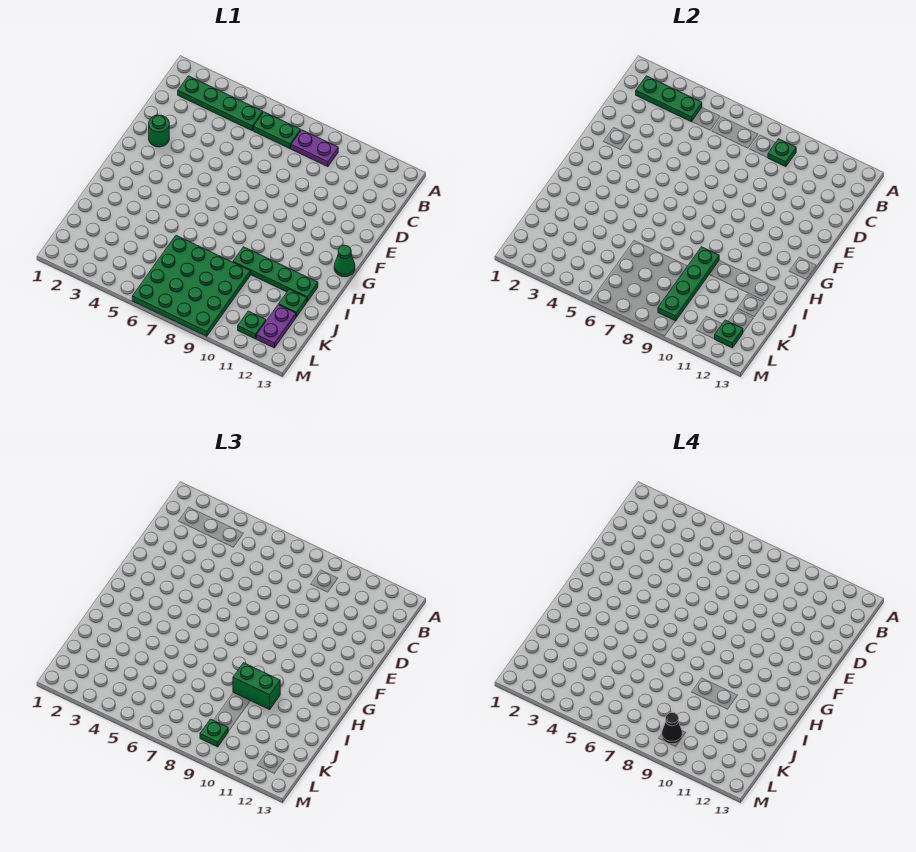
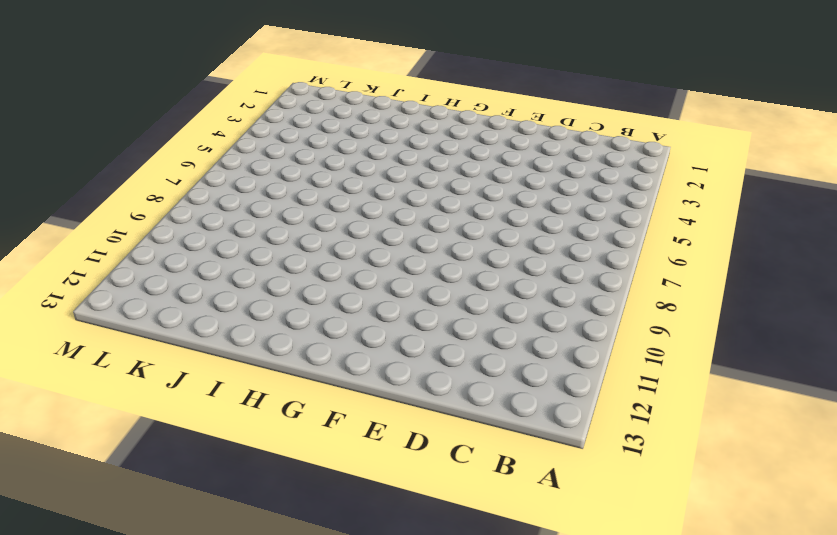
none -> green 1x4 plate [178,76,263,130]
none -> green 1x2 plate [253,112,301,149]
none -> purple 1x2 plate [291,130,338,167]

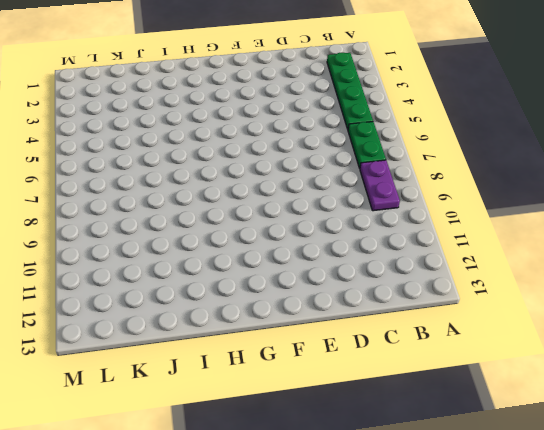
none -> green 1x1 round brick [149,115,169,147]
none -> green 1x1 cone [334,245,355,277]
none -> green 1x4 plate [233,247,318,302]

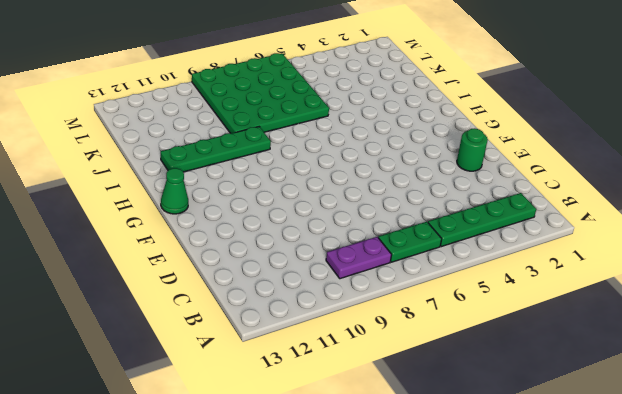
none -> green 1x1 plate [279,289,307,317]
none -> purple 1x2 plate [257,305,296,348]
none -> green 1x1 plate [238,311,266,339]

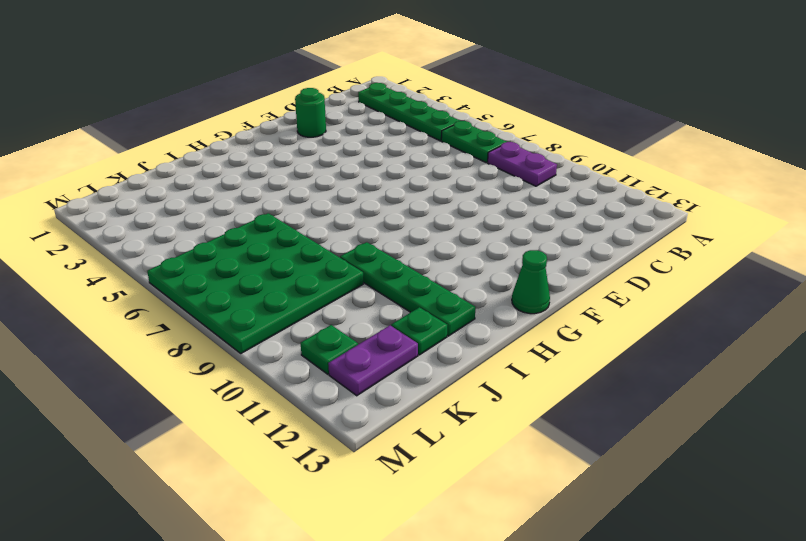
none -> green 1x3 plate [636,76,702,122]
none -> green 1x1 plate [768,139,796,167]
none -> green 1x4 plate [658,247,719,321]

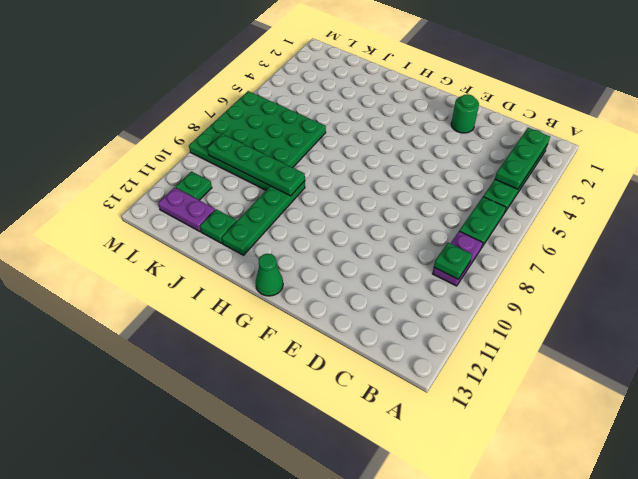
none -> green 1x1 plate [714,320,743,348]
none -> green 1x2 brick [233,663,280,710]
none -> green 1x1 plate [200,719,228,747]

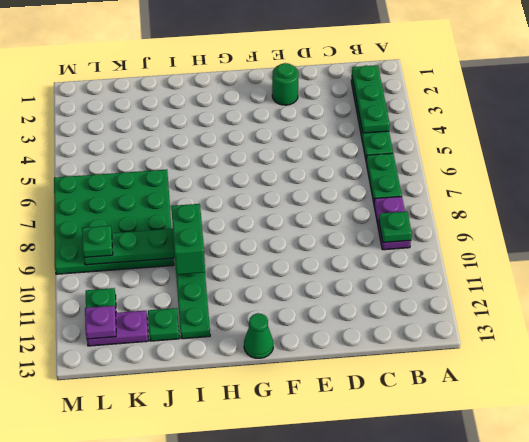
purple 1x1 plate [85,306,116,339] -> green 1x1 plate [714,320,743,348]
none -> black 1x1 cone [662,713,683,744]

